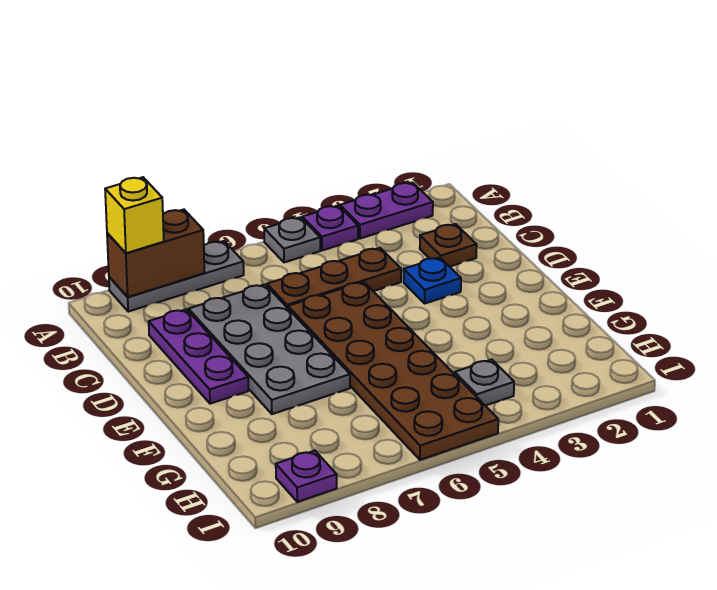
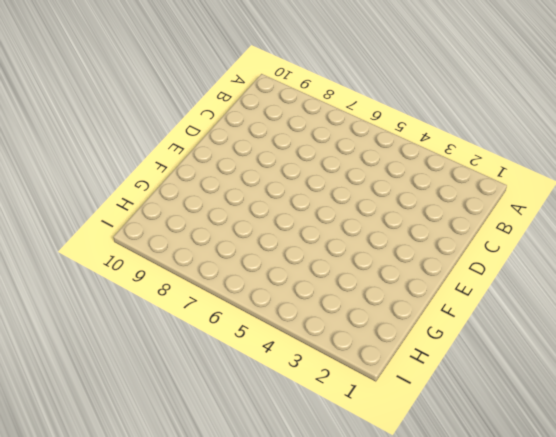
none -> purple 1x2 plate [340,182,433,239]
none -> purple 1x1 plate [302,206,358,250]
none -> grey 1x1 plate [264,217,320,262]

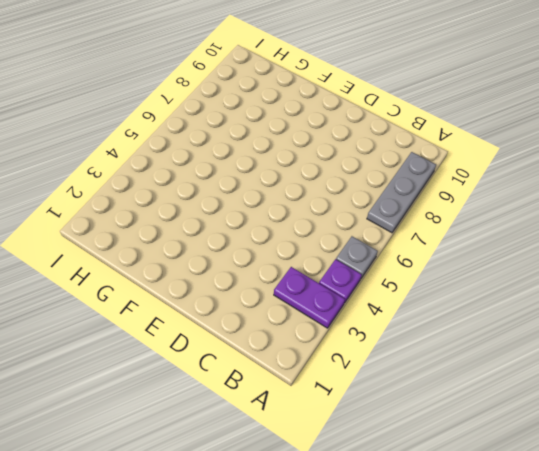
purple 1x2 plate [274,267,345,328] -> purple 1x2 plate turned to [340,182,433,239]
none -> brown 1x1 plate [420,224,477,267]
none -> brown 1x3 plate [267,248,401,308]
none -> grey 2x4 plate [188,284,350,414]

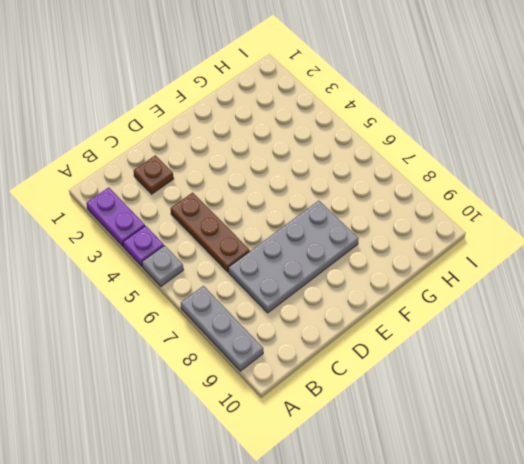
none -> purple 1x3 plate [149,309,248,404]
none -> blue 1x1 plate [404,257,461,303]
none -> brown 2x6 plate [288,282,498,460]

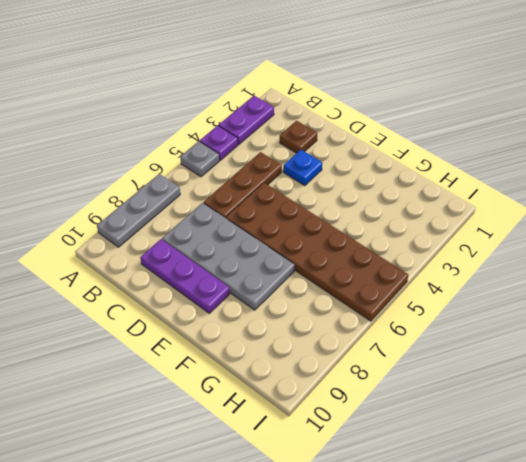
none -> grey 1x1 plate [455,360,514,406]
none -> purple 1x1 plate [276,451,337,502]
none -> brown 1x2 brick [107,210,205,297]

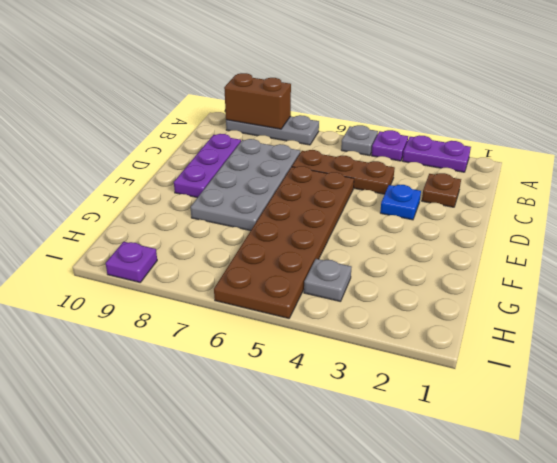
none -> yellow 1x1 brick [105,177,164,253]

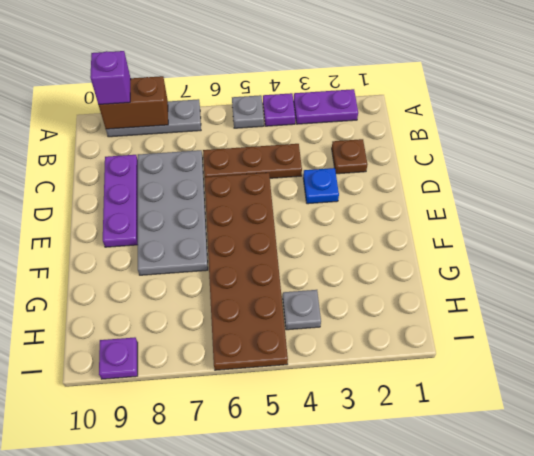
purple 1x1 brick [90,51,131,105] -> yellow 1x1 brick [105,177,164,253]

